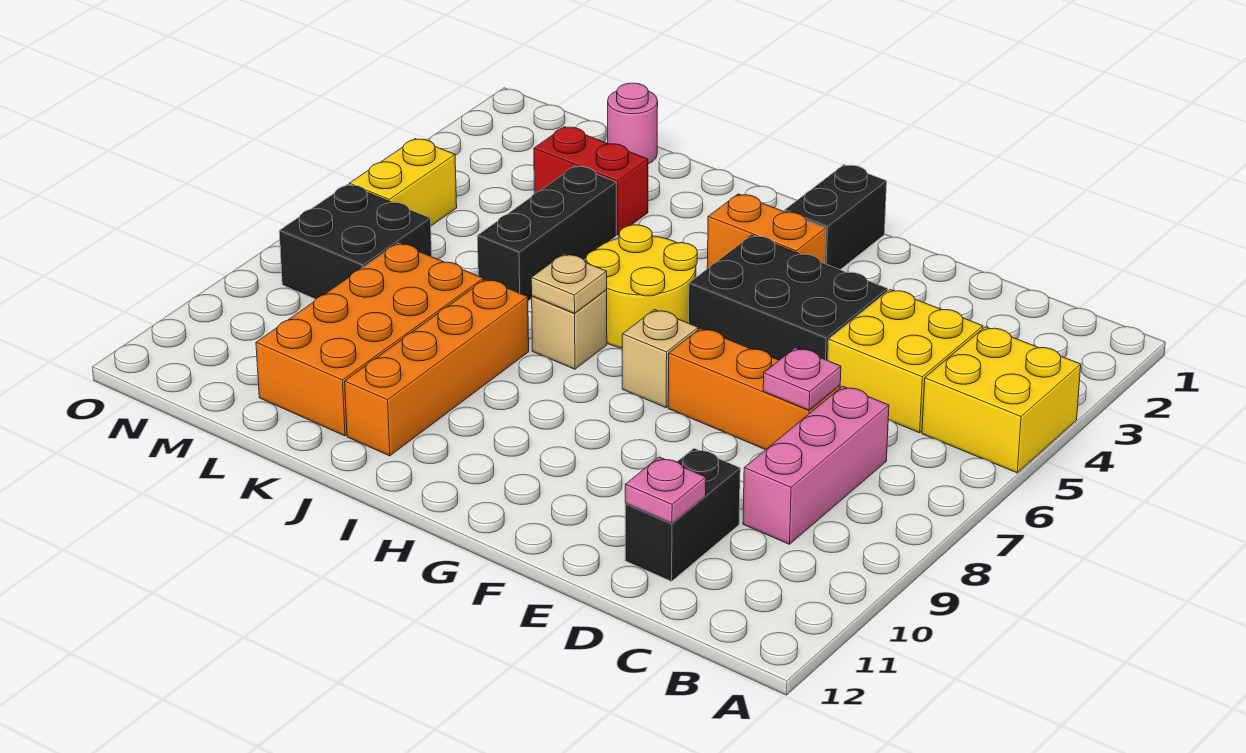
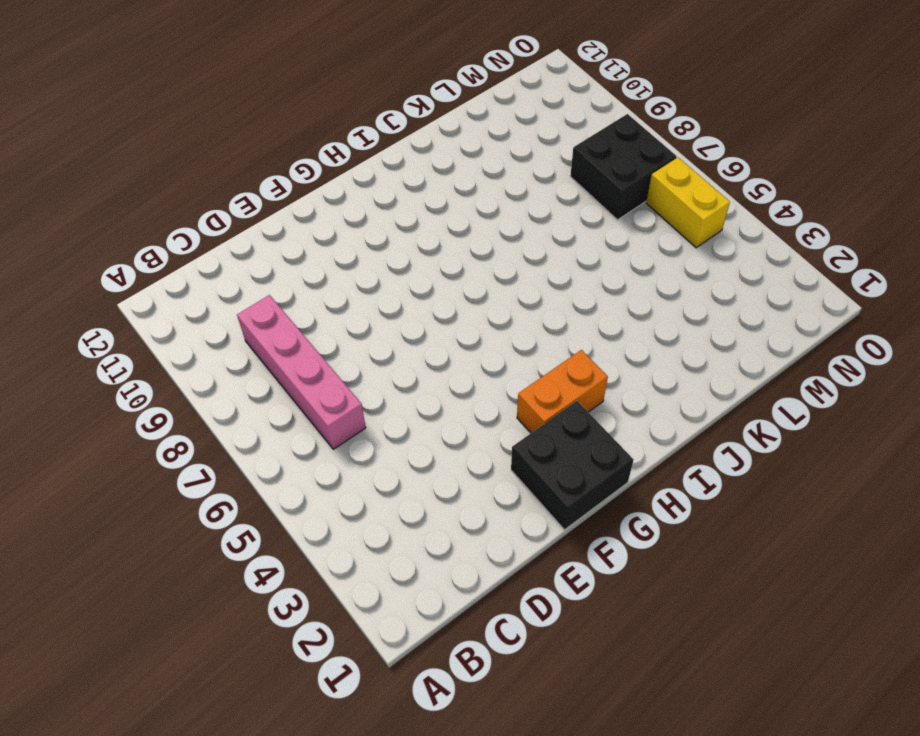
pink 1x4 brick [237,295,366,449] -> pink 1x3 brick [743,386,889,544]
black 2x2 brick [511,401,634,530] -> black 1x2 brick [784,165,887,270]
none -> yellow 2x2 brick [922,327,1081,473]
none -> yellow 2x2 brick [828,290,983,433]
none -> orange 1x3 brick [668,328,840,450]

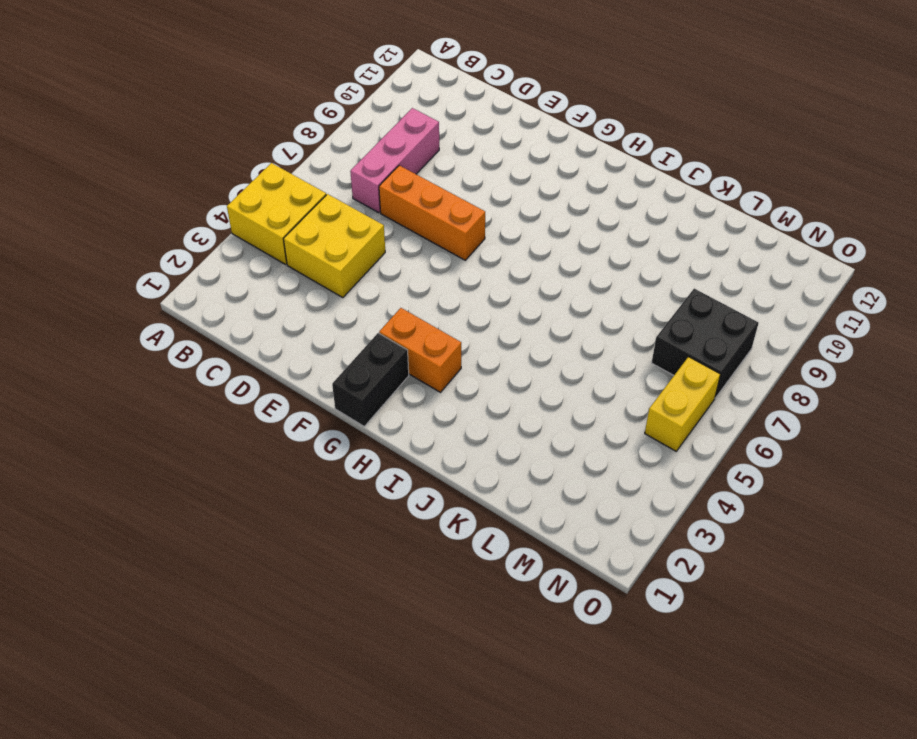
none -> black 1x2 brick [625,448,740,581]
none -> black 2x3 brick [689,235,888,361]
none -> tan 1x1 brick [622,310,698,408]

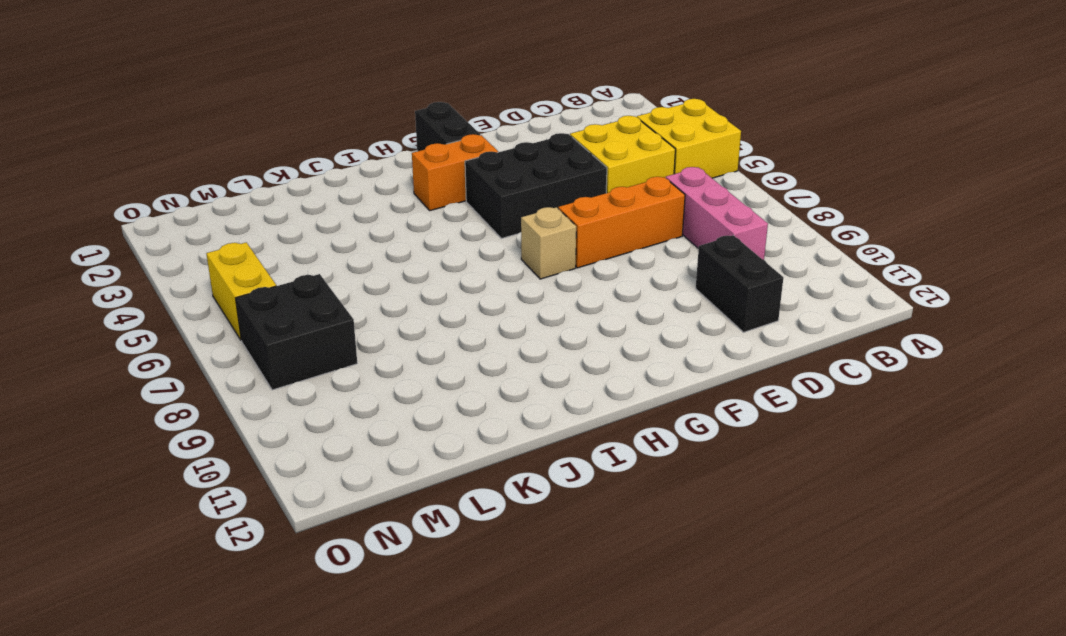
none -> yellow 2x2 round brick [586,225,697,348]
none -> tan 1x1 brick [532,290,607,369]
none -> orange 1x4 brick [345,279,529,456]

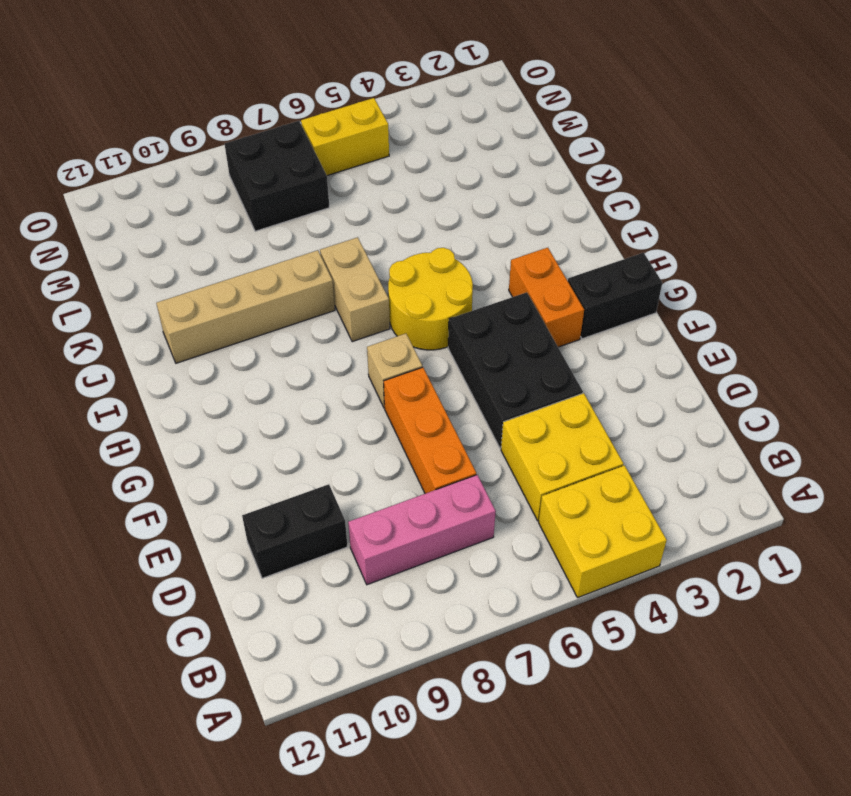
tan 1x2 brick [320,237,390,342] -> tan 1x1 brick [532,290,607,369]
tan 1x4 brick [156,250,335,363] -> orange 1x4 brick [345,279,529,456]
none -> red 1x2 brick [534,127,648,235]
none -> black 1x3 brick [477,166,616,301]
none -> orange 2x4 brick [256,243,483,436]

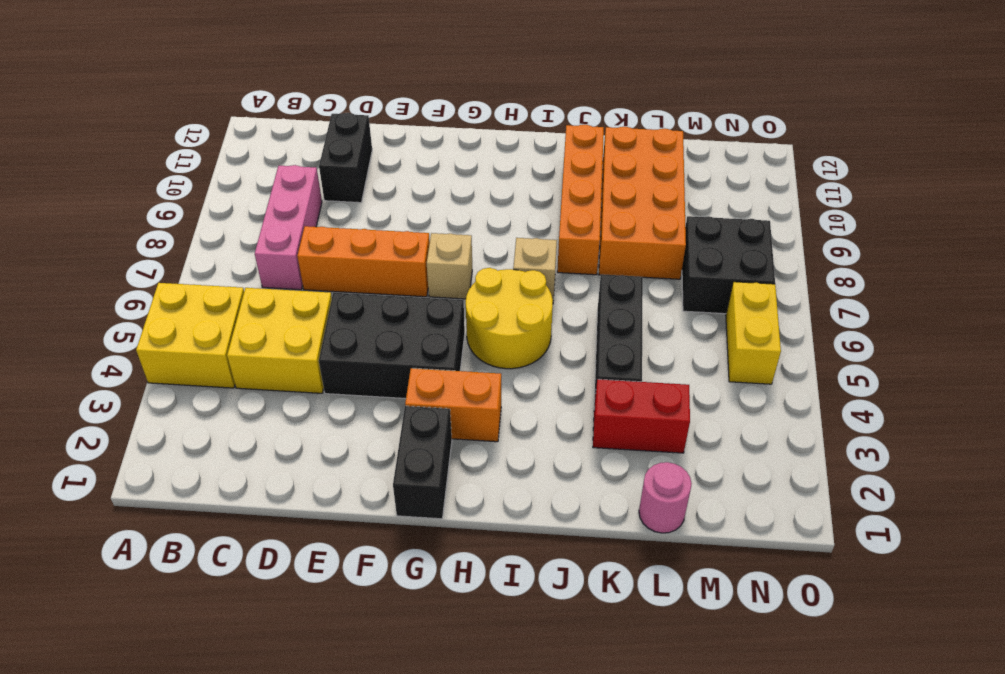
none -> pink 1x1 plate [763,348,841,410]
none -> pink 1x1 plate [625,457,706,523]
none -> tan 1x1 plate [531,254,607,313]

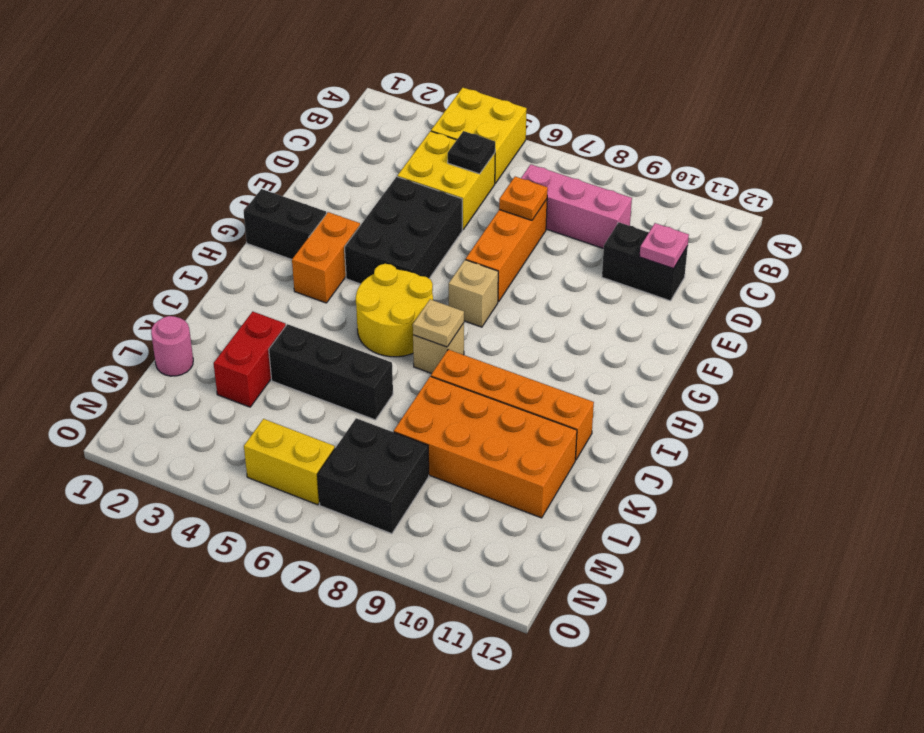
black 1x1 plate [448,131,495,174] -> none
orange 1x1 plate [499,177,548,220] -> pink 1x1 plate [763,348,841,410]

